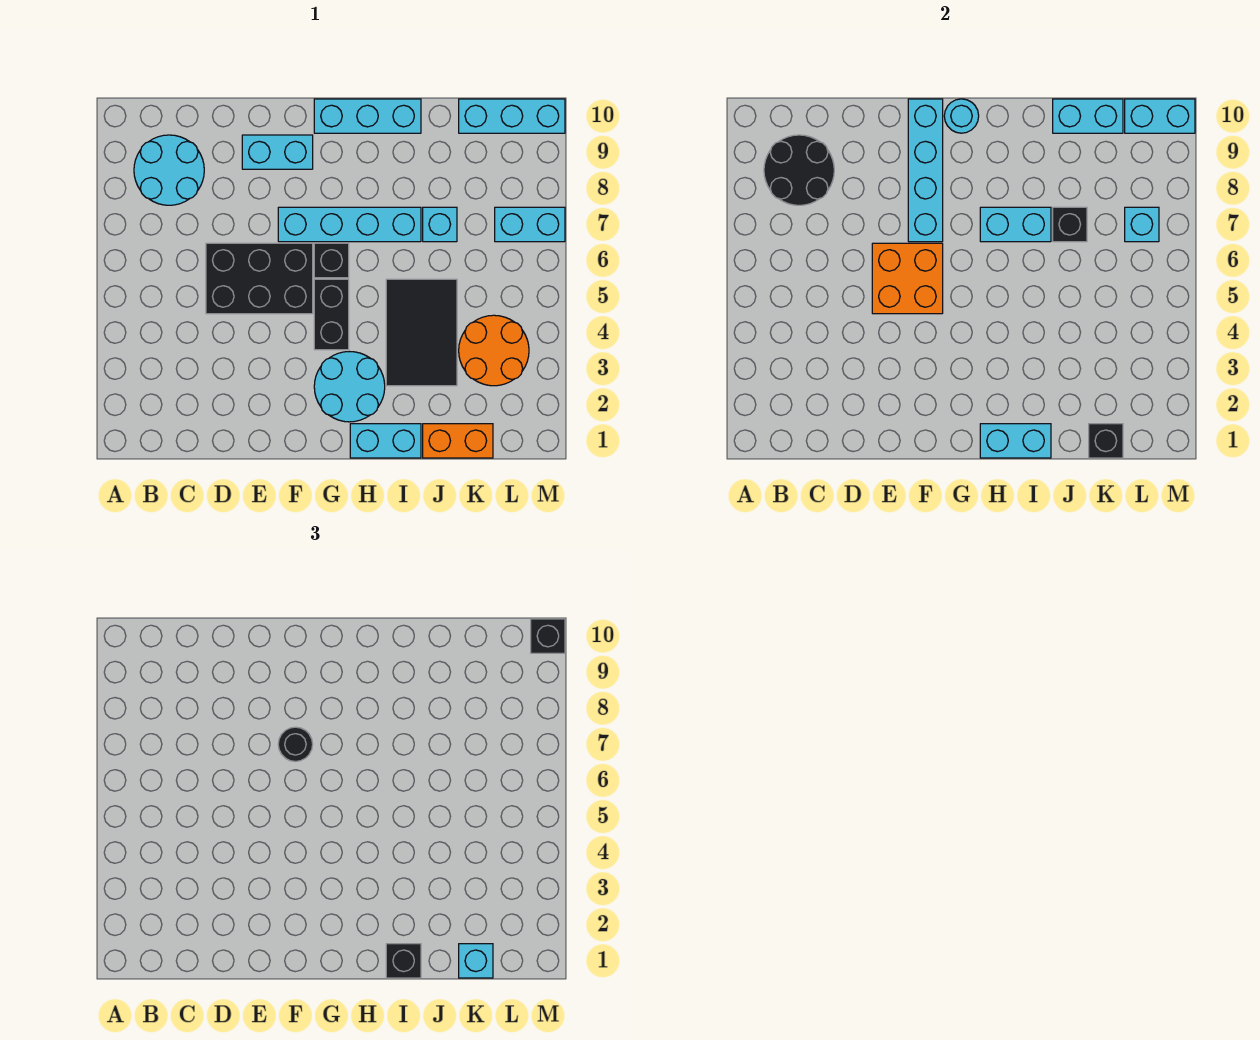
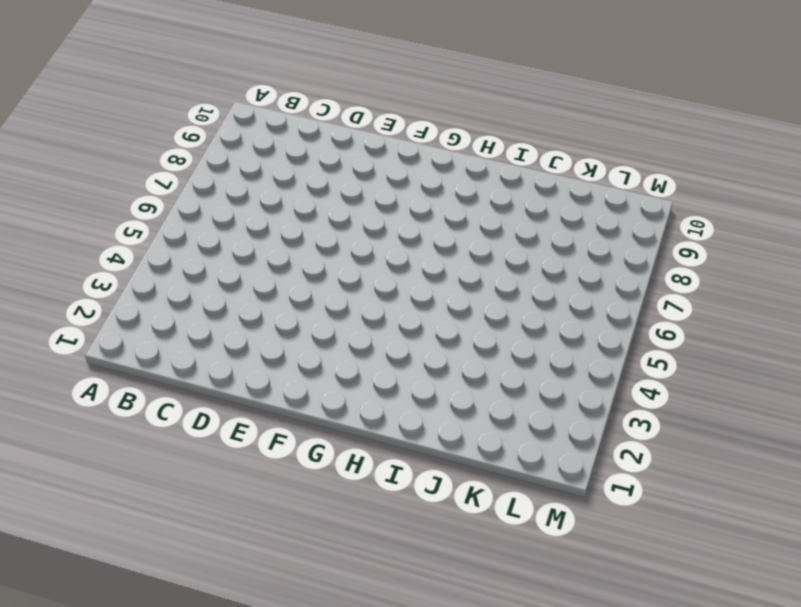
none -> cyan 2x2 round brick [134,135,204,205]
none -> black 2x3 brick [206,243,313,314]
none -> cyan 1x2 brick [242,135,313,169]
none -> cyan 1x4 brick [278,207,421,242]

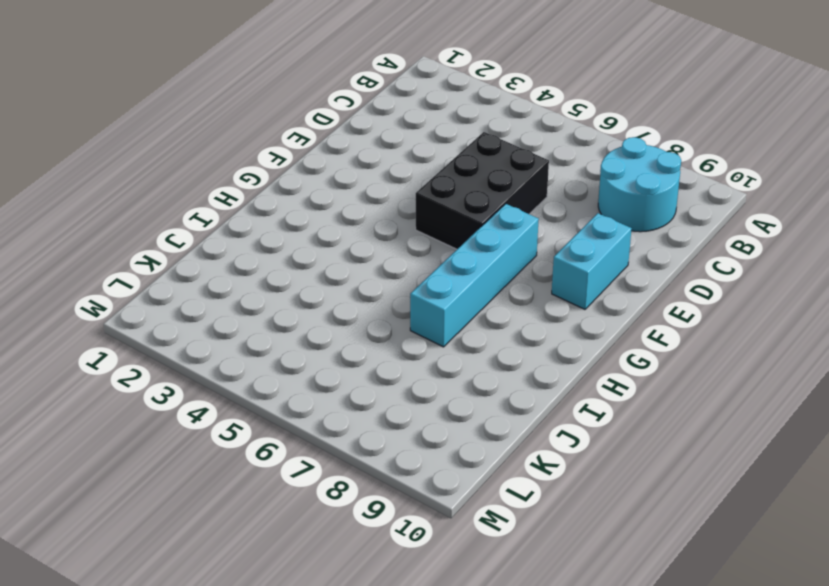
none -> cyan 2x2 round brick [314,352,385,422]
none -> black 1x2 brick [314,279,349,350]
none -> black 1x1 brick [314,243,349,278]
none -> cyan 1x3 brick [314,99,421,133]

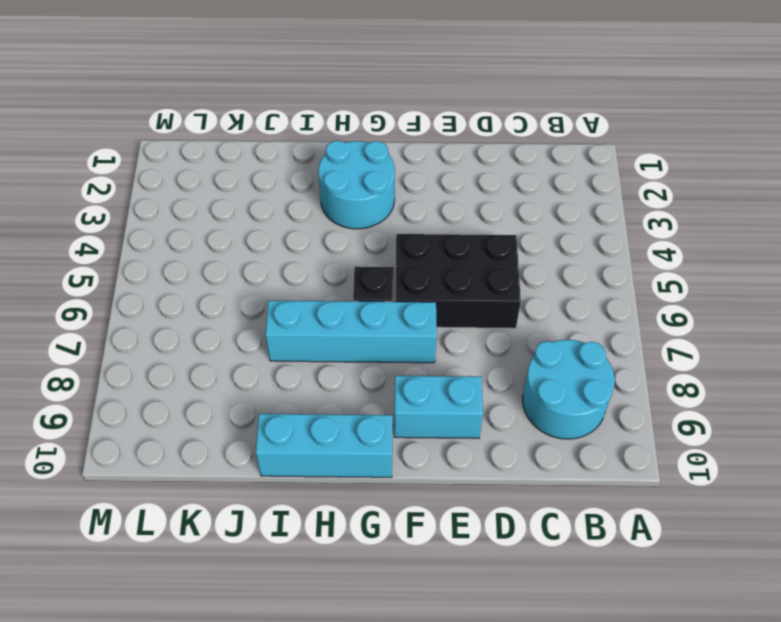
none -> black 1x2 brick [314,279,349,350]
none -> cyan 1x2 brick [350,424,421,458]
none -> black 2x3 tile [386,279,457,386]
none -> orange 1x2 brick [423,424,493,458]

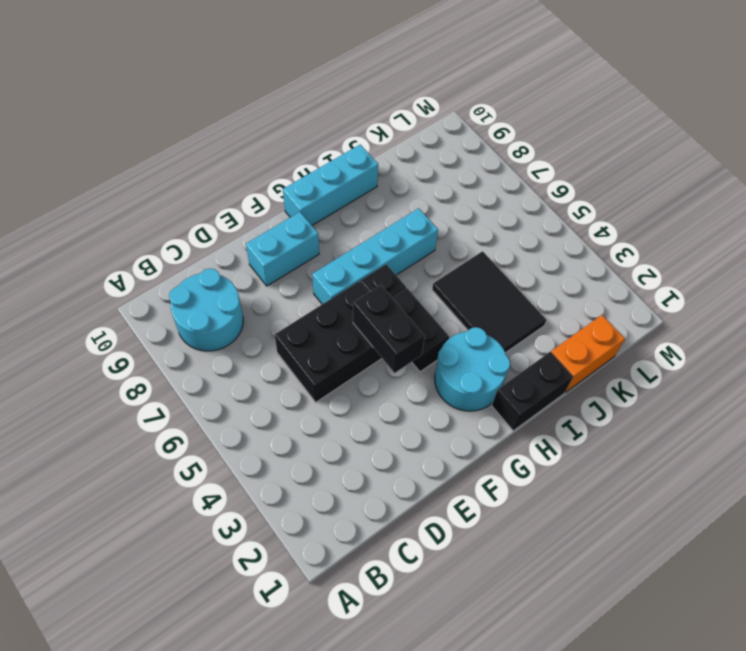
black 1x2 brick [353,285,425,373] -> orange 2x2 brick [872,243,943,314]
black 1x2 brick [492,352,573,431] -> cyan 1x2 brick [350,424,421,458]
none -> cyan 1x1 brick [423,207,457,242]
none -> orange 2x2 round brick [459,315,529,386]
none -> cyan 1x3 brick [459,99,565,133]
none -> cyan 1x2 brick [495,207,565,242]

